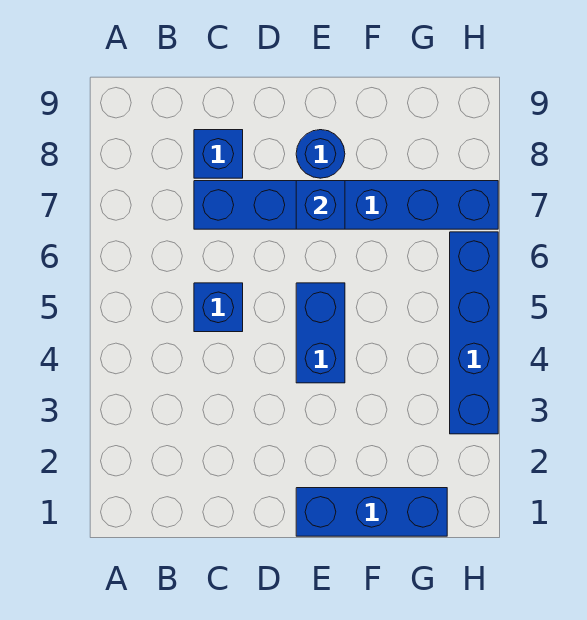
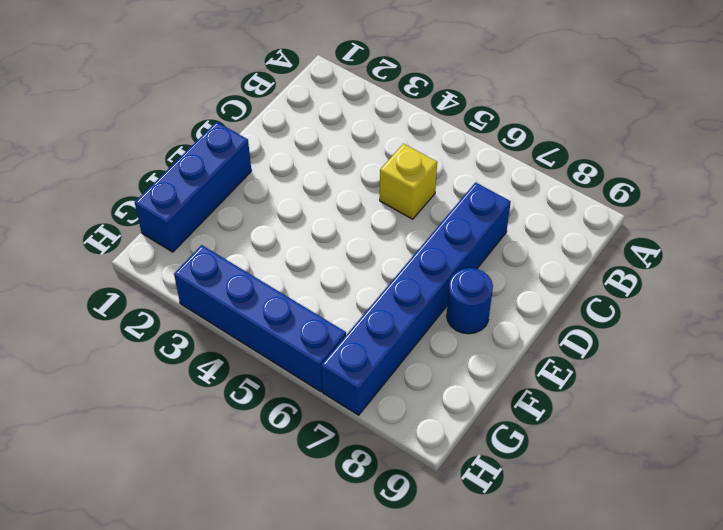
yellow 1x1 brick [380,144,437,219] -> blue 1x1 brick [194,283,243,332]
none -> blue 1x1 brick [194,130,243,178]
none -> blue 1x2 brick [296,283,345,383]

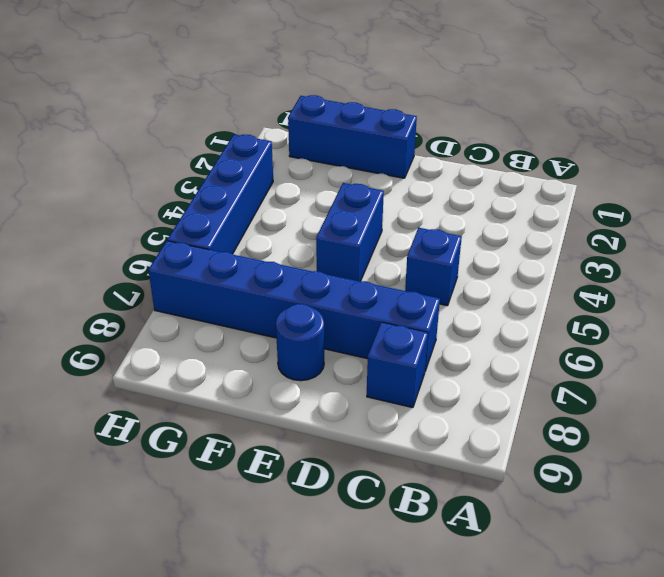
none -> blue 1x1 brick [296,181,345,229]

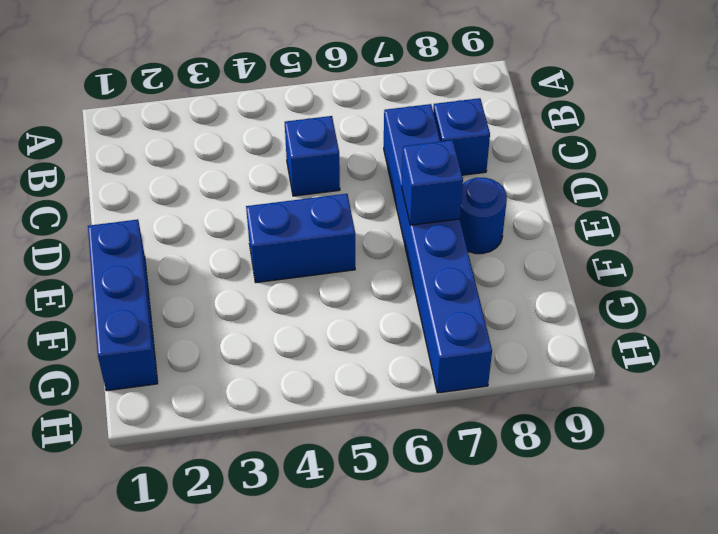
none -> blue 1x4 brick [450,232,498,434]

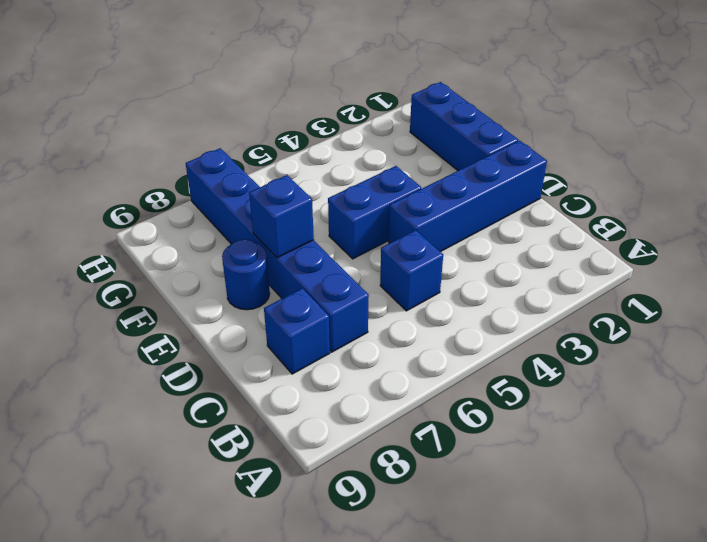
blue 1x4 brick [389,141,547,252] -> blue 1x4 brick moved to [450,232,498,434]

